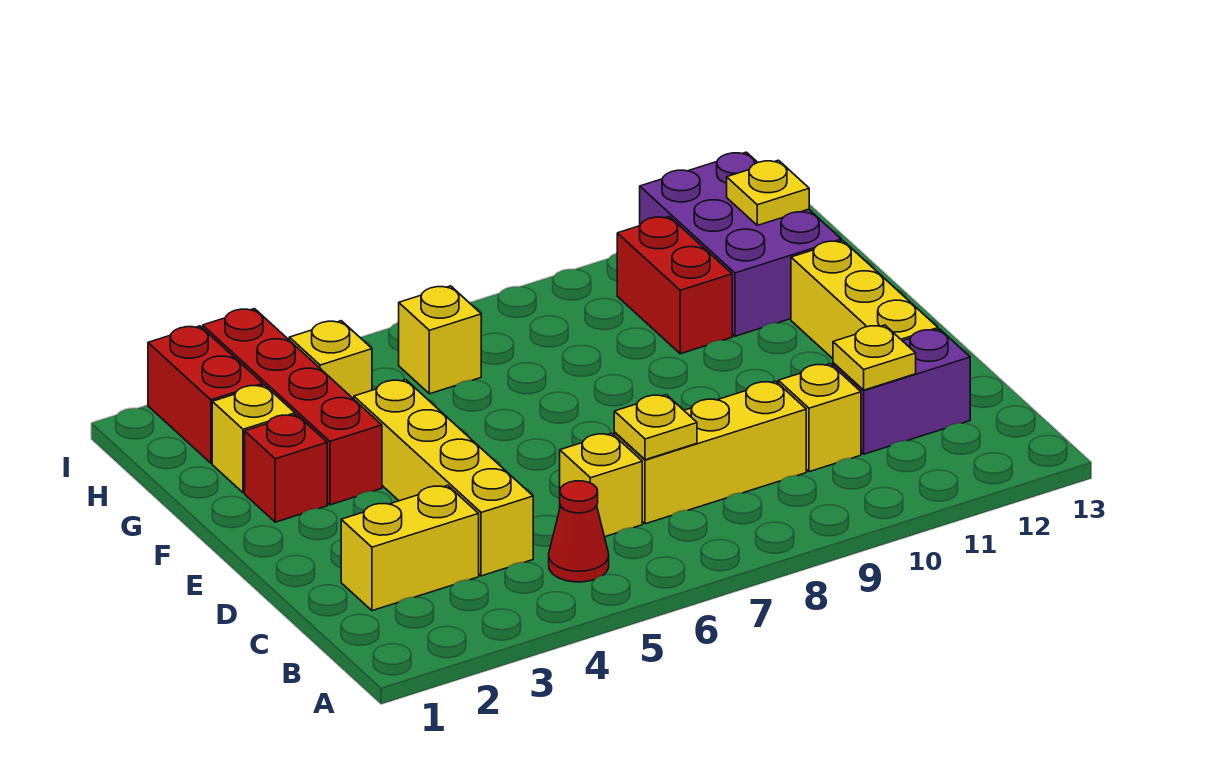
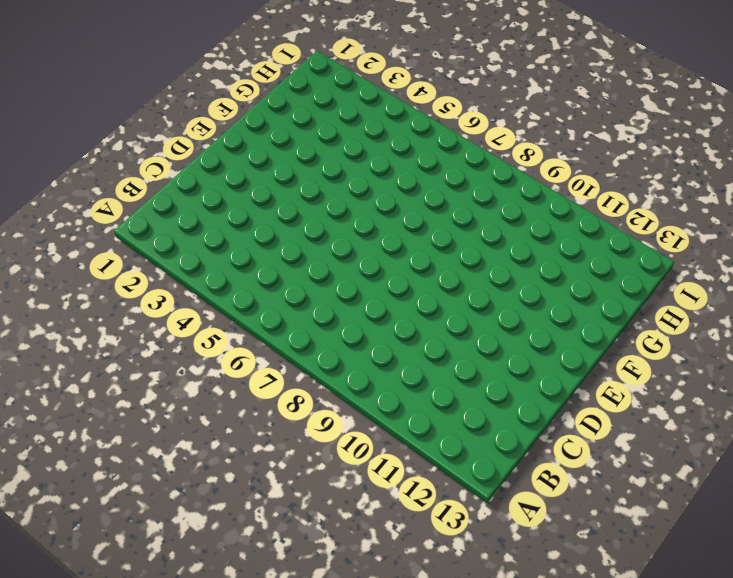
none -> red 1x1 cone [549,481,609,582]
none -> yellow 1x2 brick [341,485,479,611]
none -> yellow 1x4 brick [354,380,533,576]

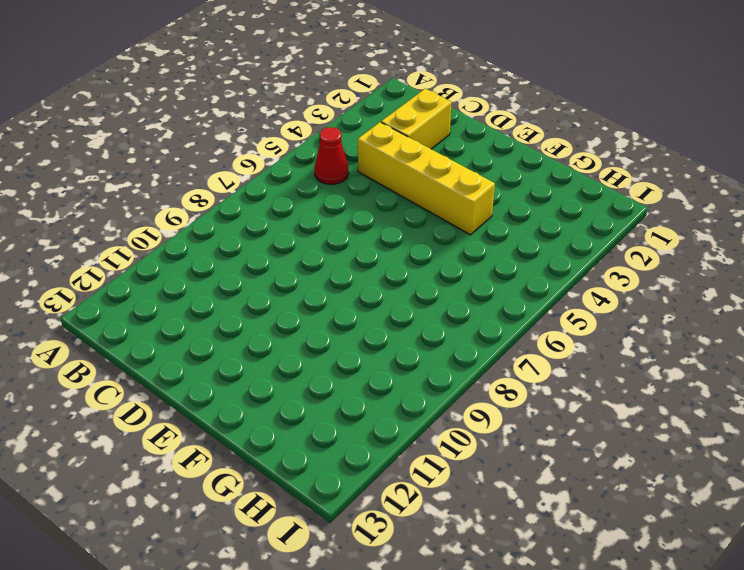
none -> yellow 1x1 brick [560,433,642,537]
none -> yellow 1x3 brick [614,381,806,524]
none -> yellow 1x1 brick [778,364,861,472]

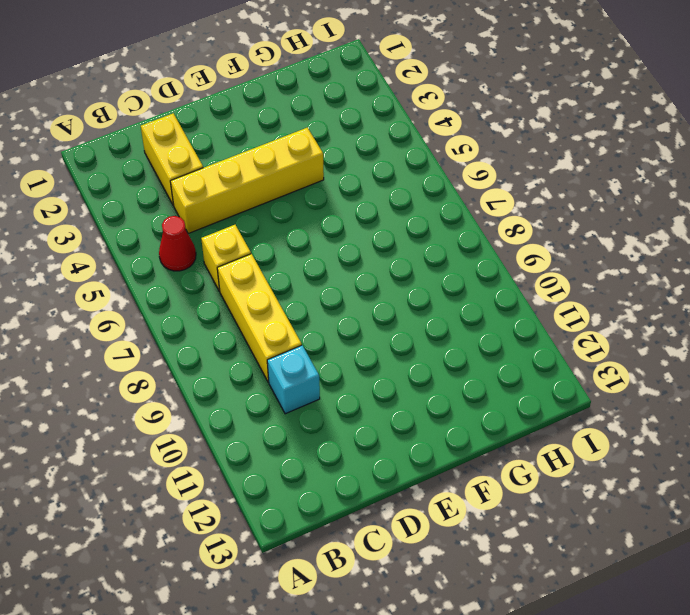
cyan 1x1 brick [267,345,320,414] -> yellow 1x1 brick [778,364,861,472]
none -> purple 1x2 brick [833,329,970,454]
none -> yellow 1x3 brick [791,241,938,359]
none -> red 1x1 brick [245,414,327,522]

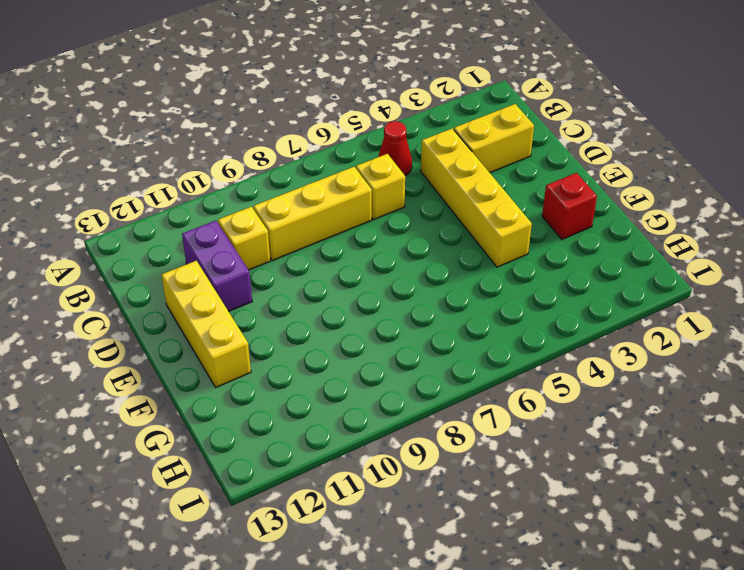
purple 1x2 brick [182,221,252,311] -> purple 1x2 brick turned to [833,329,970,454]
none -> red 1x4 brick [203,309,382,505]
none -> yellow 1x1 brick [212,385,295,493]
none -> red 1x2 brick [617,216,732,354]

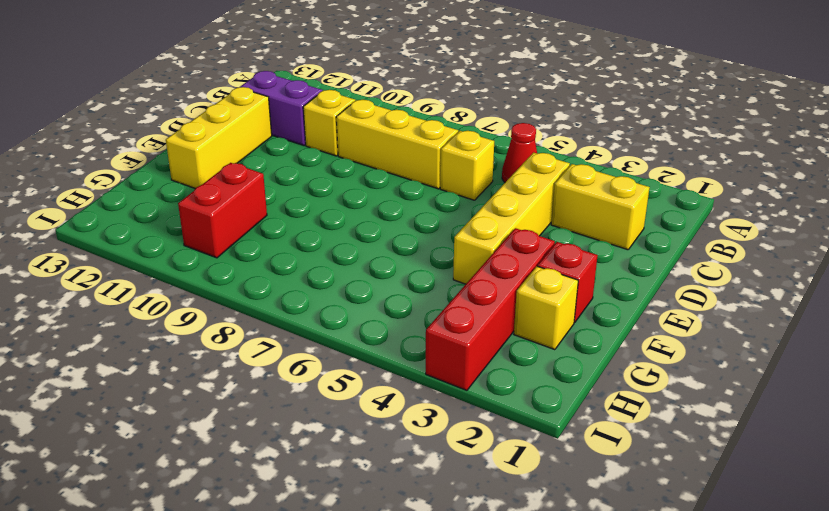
none -> purple 2x3 brick [640,152,842,336]
none -> red 1x2 brick [148,326,263,463]
none -> yellow 1x1 brick [289,321,372,399]

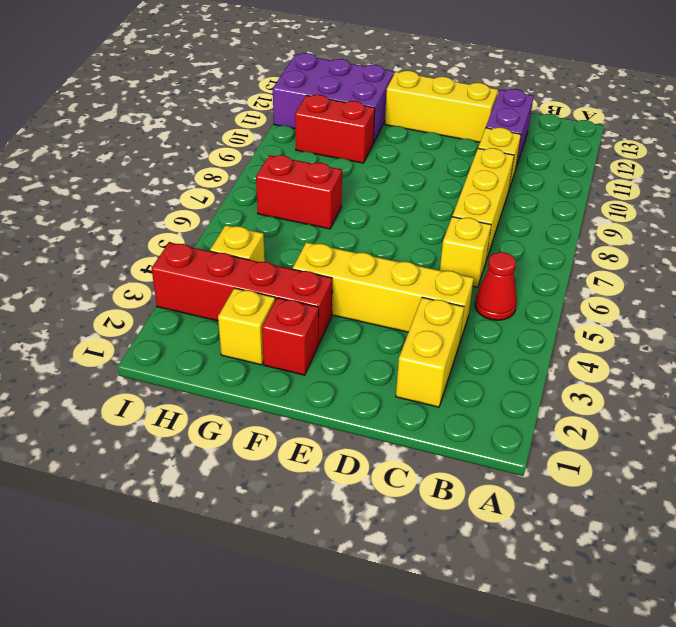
red 1x2 brick [256,155,342,229] -> red 1x2 brick moved to [148,326,263,463]
none -> yellow 1x1 brick [399,286,481,394]
none -> yellow 1x1 plate [614,395,697,460]
none -> yellow 1x1 plate [833,325,916,390]

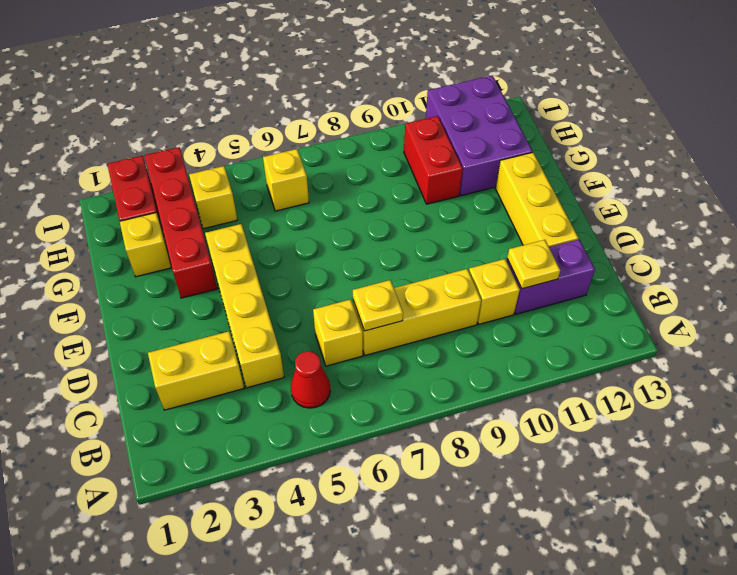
none -> red 1x1 brick [245,414,327,522]
none -> yellow 1x1 plate [727,160,809,225]

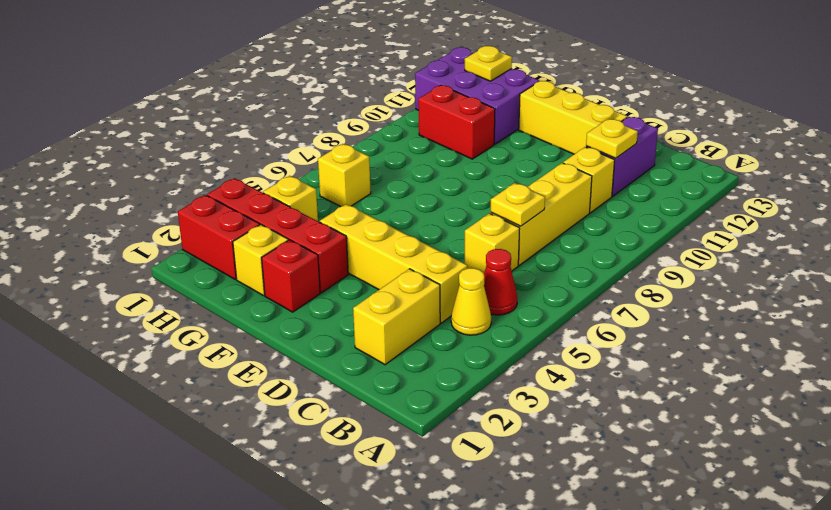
yellow 1x1 cone [451,268,491,335] -> none

